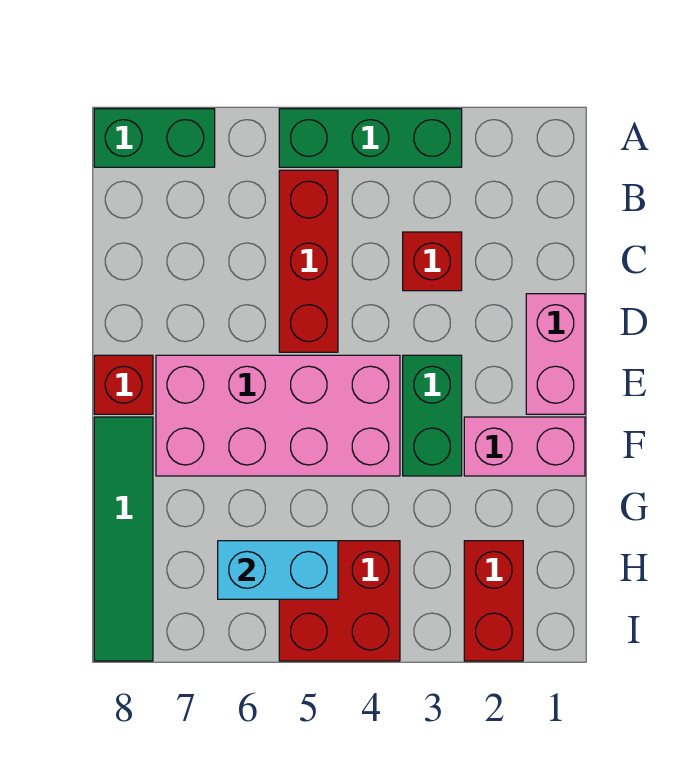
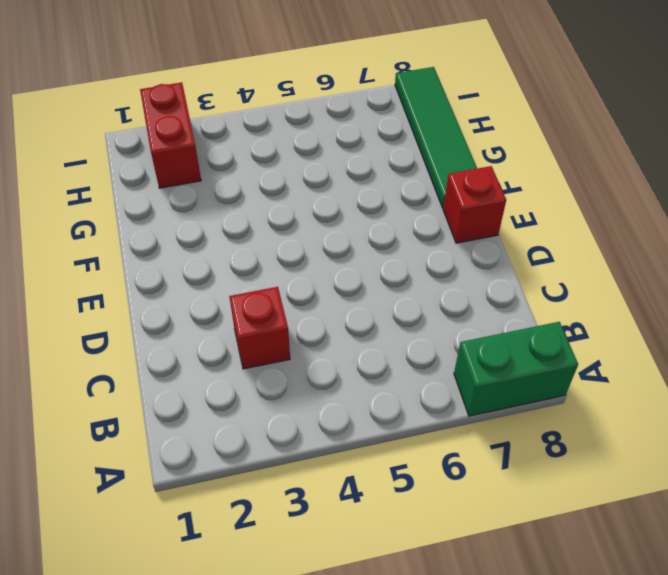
none -> green 1x3 brick [279,109,462,167]
none -> red 1x3 brick [279,170,338,352]
none -> pink 1x2 brick [526,294,585,414]

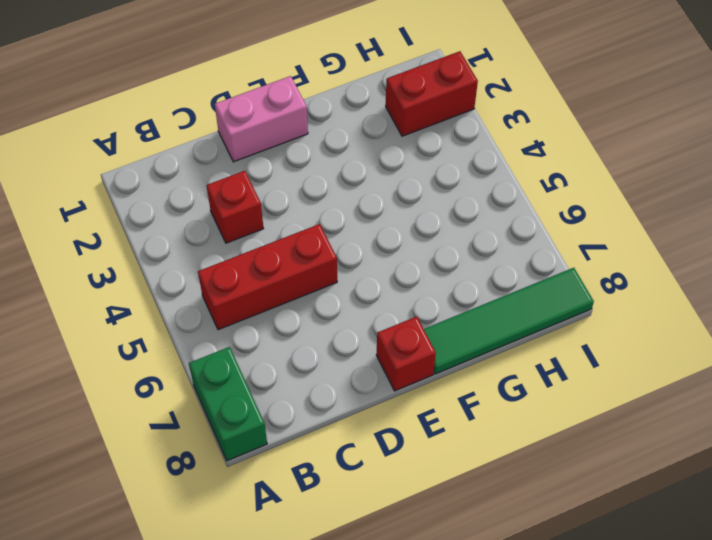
none -> green 1x3 brick [279,109,462,167]
none -> green 1x2 brick [403,355,462,476]
none -> pink 2x4 brick [156,355,400,476]

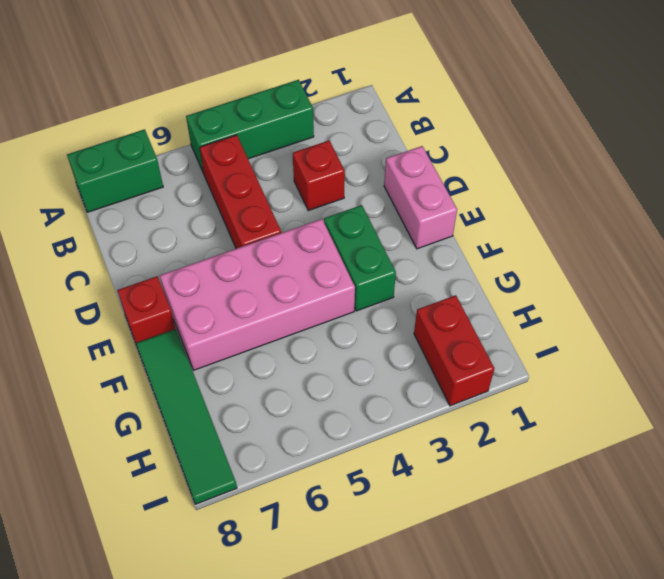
none -> pink 1x2 brick [464,417,585,476]
none -> red 2x2 brick [279,541,400,661]
none -> cyan 1x2 brick [218,541,338,599]

